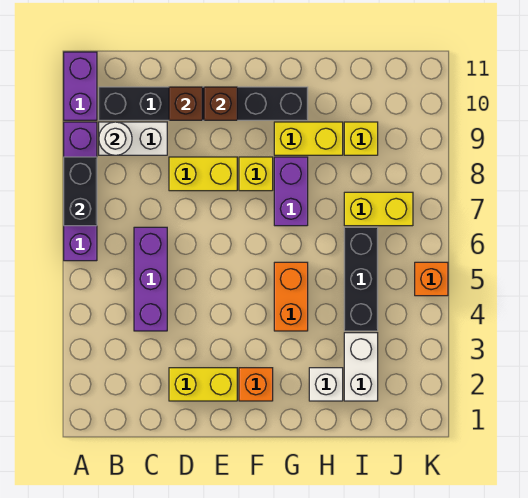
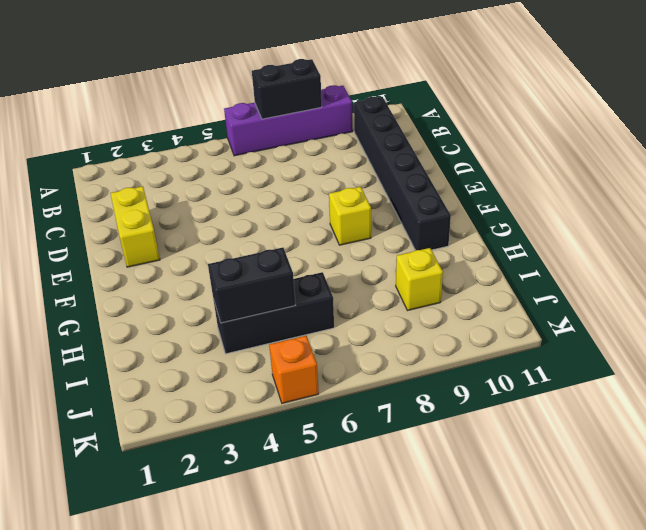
black 1x2 brick [208,248,295,323] -> none
none -> purple 1x2 brick [64,52,97,120]
none -> white 1x2 brick [99,122,167,155]
none -> purple 1x3 brick [134,227,167,331]

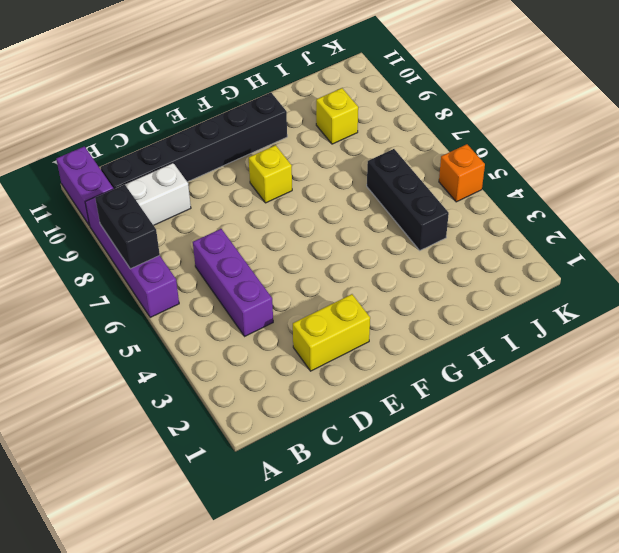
none -> yellow 1x2 brick [169,157,237,191]
none -> orange 1x1 brick [239,368,273,401]
none -> orange 1x2 brick [274,262,308,331]

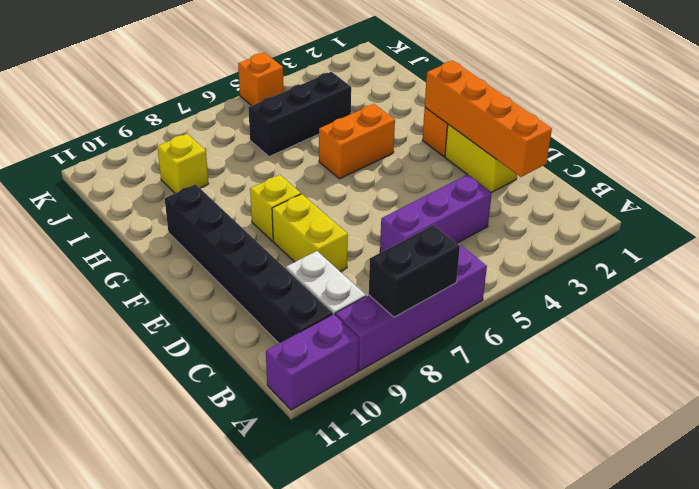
orange 1x4 brick [425,61,552,177] -> none
none -> purple 1x2 brick [274,157,308,226]
none -> yellow 1x2 brick [274,122,343,155]
none -> white 1x1 brick [309,368,343,401]

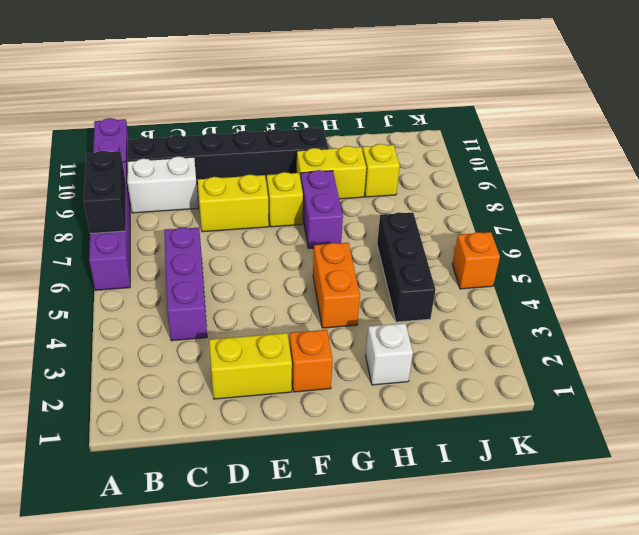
none -> white 1x2 brick [344,333,378,401]
none -> yellow 1x2 brick [344,192,413,226]
none -> white 1x1 round brick [99,122,132,155]

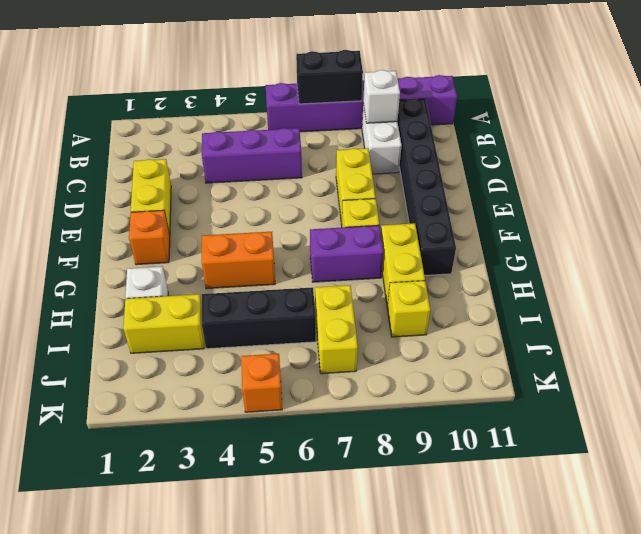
white 1x1 brick [363,70,400,123] -> white 1x1 round brick [99,122,132,155]
yellow 1x2 brick [124,294,204,353] -> white 1x2 brick [344,333,378,401]
none -> brown 1x1 brick [169,87,202,120]
none -> brown 1x1 brick [204,87,237,120]

